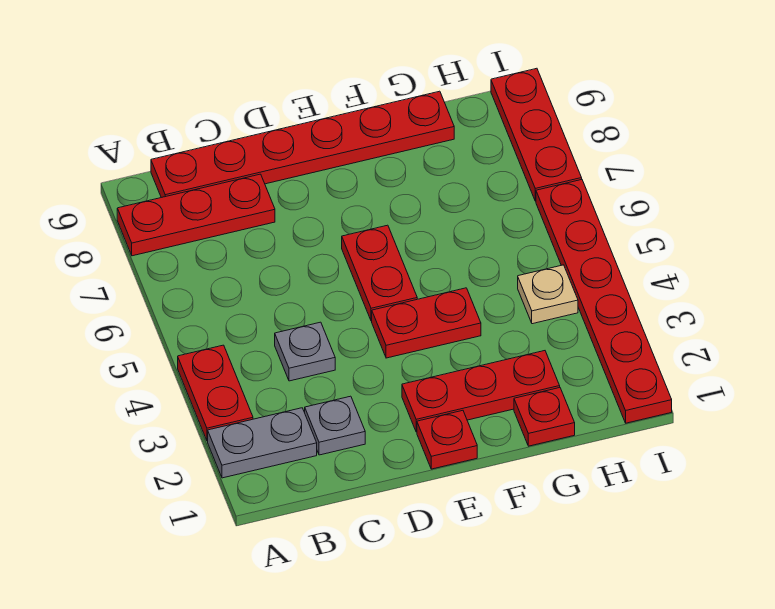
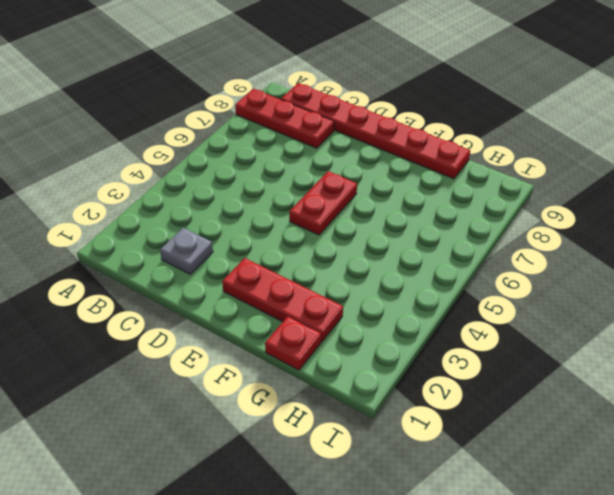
none -> grey 1x2 plate [208,408,317,478]
none -> red 1x2 plate [178,345,253,441]
none -> grey 1x1 plate [275,322,335,381]

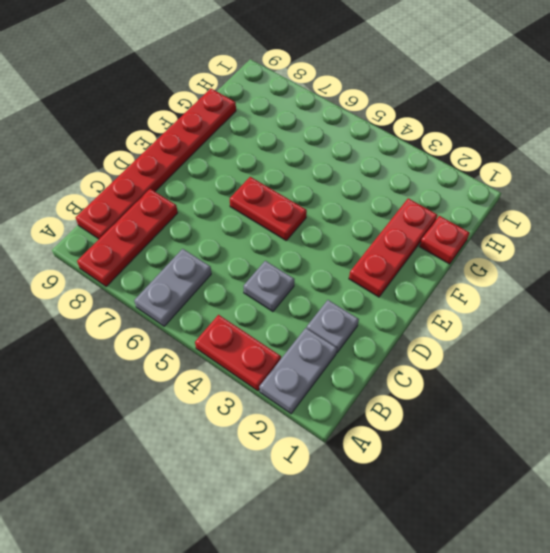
grey 1x2 plate [134,249,211,326] -> none
none -> red 1x1 plate [417,410,477,469]
none -> red 1x2 plate [372,288,481,358]
none -> tan 1x1 plate [518,265,578,324]

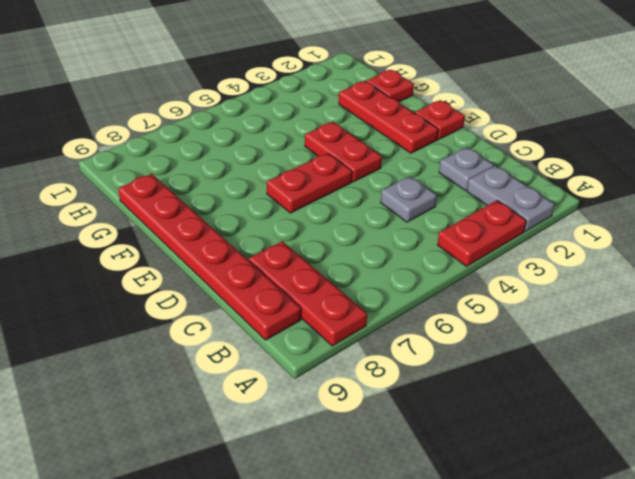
none -> tan 1x1 plate [518,265,578,324]
none -> red 1x6 plate [536,180,672,423]
none -> red 1x3 plate [491,68,582,201]

